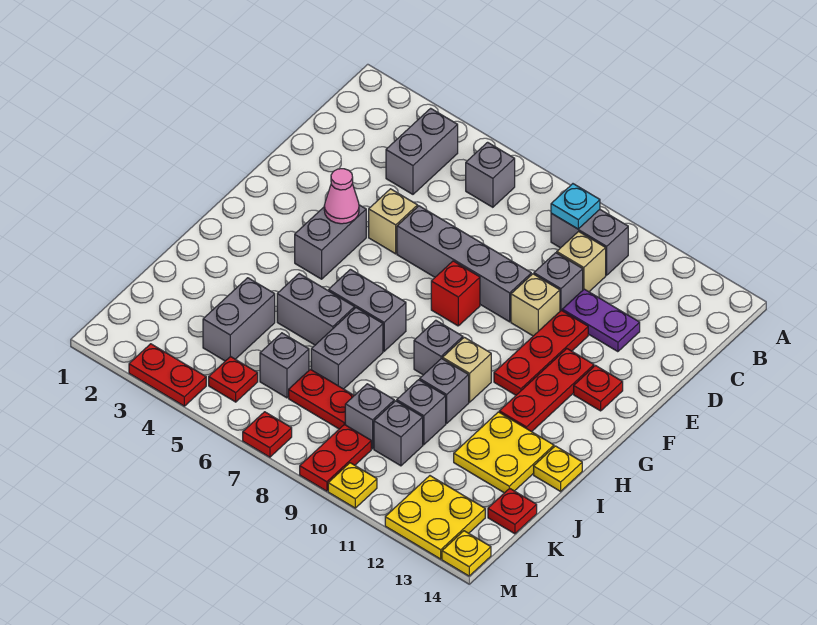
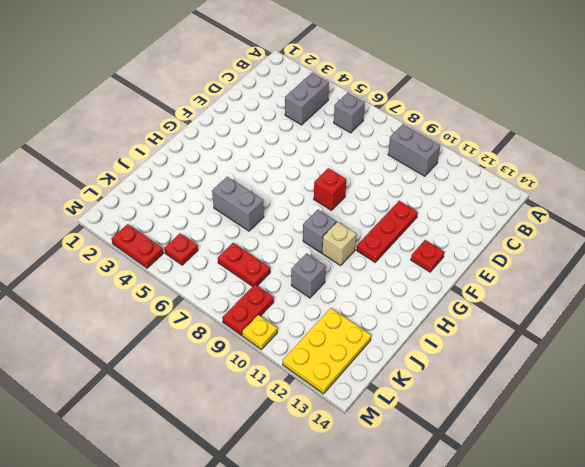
yellow 2x3 plate [283,308,371,394] -> yellow 2x2 plate [385,476,485,559]
none -> tan 1x1 brick [557,232,606,292]
none -> grey 1x1 brick [534,253,583,311]
none -> purple 1x2 plate [562,289,640,352]
none -> tan 1x1 brick [369,189,418,254]

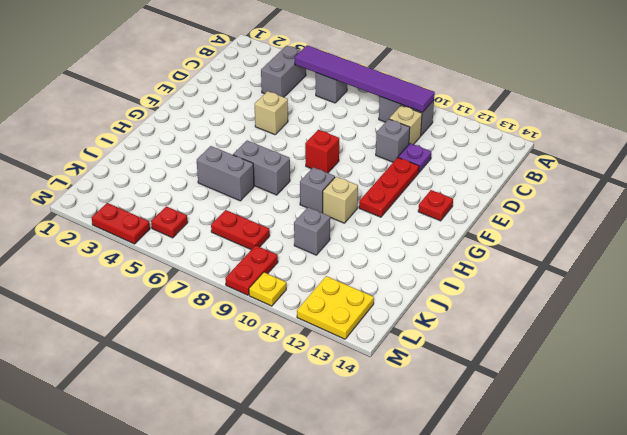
purple 1x6 tile [295,45,435,112] -> cyan 1x1 plate [551,184,600,229]
purple 1x1 plate [398,143,431,172] -> purple 1x2 plate [562,289,640,352]
none -> grey 1x4 brick [397,206,531,322]
none -> tan 1x1 brick [511,274,560,336]
none -> grey 1x2 brick [295,205,366,279]
none -> red 1x3 plate [499,349,594,432]

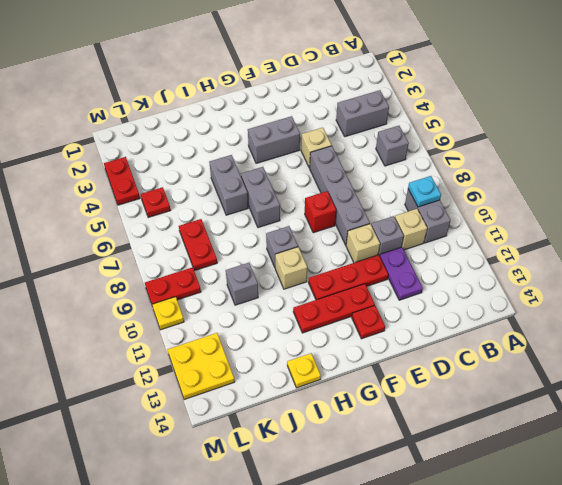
none -> grey 1x2 brick [311,308,383,389]
none -> grey 1x1 brick [420,359,469,423]
none -> yellow 2x2 plate [454,412,554,493]
none -> grey 1x2 brick [203,278,275,361]

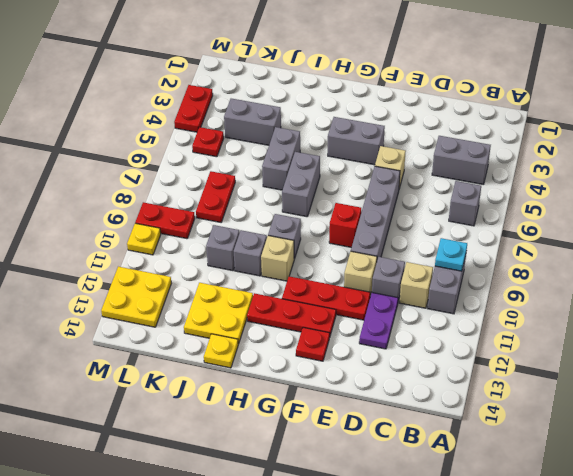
none -> grey 1x2 brick [311,308,383,389]
none -> grey 1x1 brick [260,333,309,398]
none -> grey 1x1 brick [345,384,394,449]
none -> grey 1x1 brick [374,401,423,466]

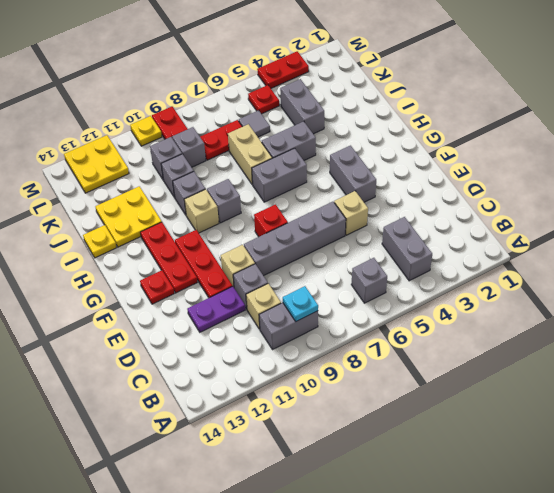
tan 1x2 brick [228,124,272,185] -> grey 1x2 brick [311,308,383,389]
grey 1x1 tile [239,110,270,137] -> grey 1x1 brick [260,333,309,398]
none -> red 1x1 plate [488,488,537,534]
none -> red 1x1 plate [243,412,292,457]
none -> yellow 1x1 plate [442,531,491,576]
none -> pink 1x1 cone [324,169,359,224]

